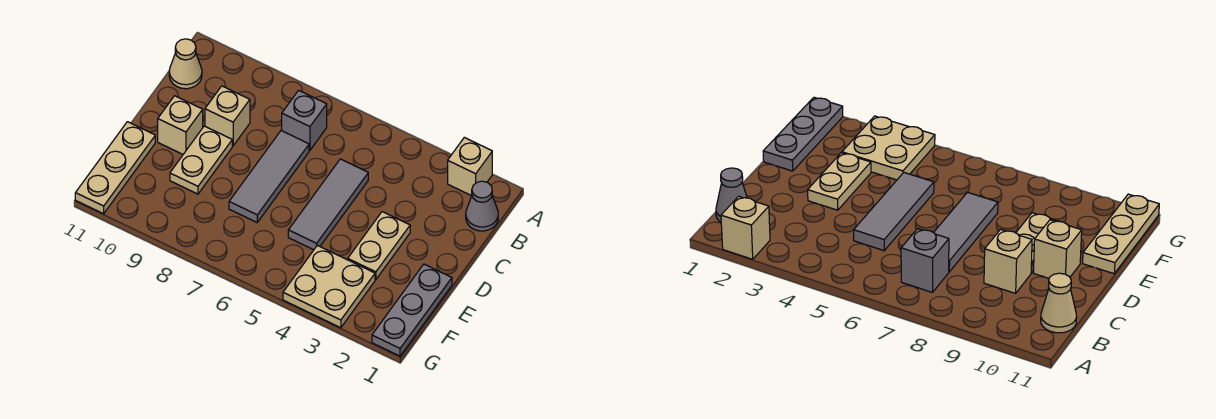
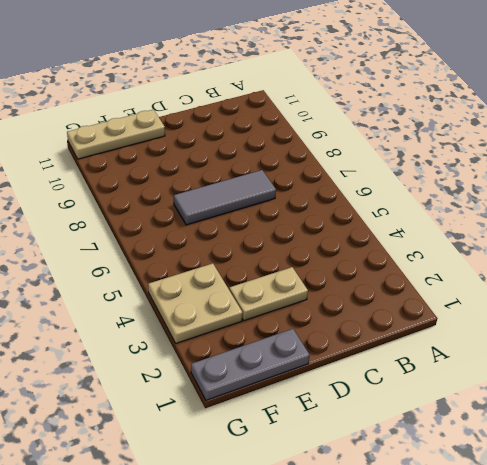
none -> tan 1x1 brick [448,137,492,196]
none -> grey 1x1 cone [466,181,498,231]
none -> grey 1x1 brick [282,90,327,150]

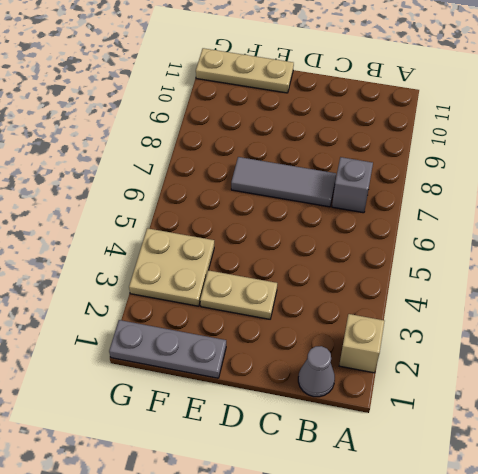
none -> tan 1x1 cone [169,39,202,89]
none -> grey 1x3 tile [288,159,368,250]
none -> tan 1x1 brick [205,86,250,146]

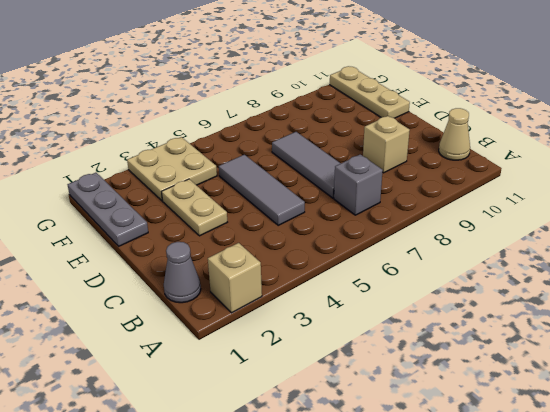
none -> tan 1x2 plate [170,126,232,194]
none -> tan 1x1 brick [158,96,203,154]

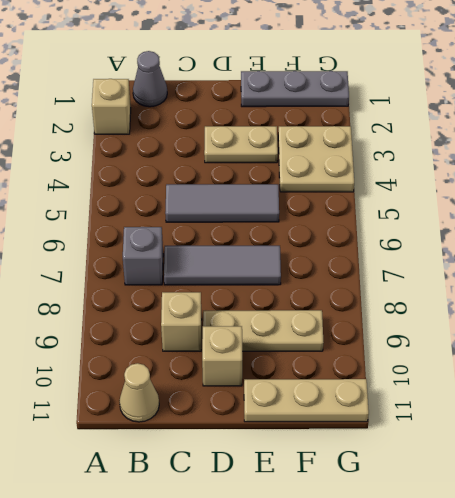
tan 1x3 plate [203,310,323,351] -> tan 1x2 plate [170,126,232,194]

